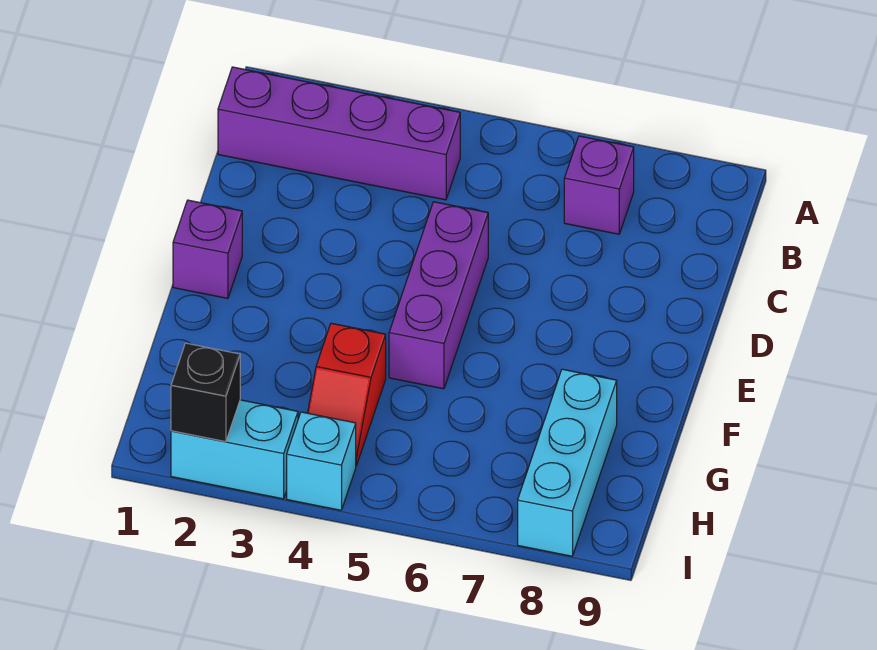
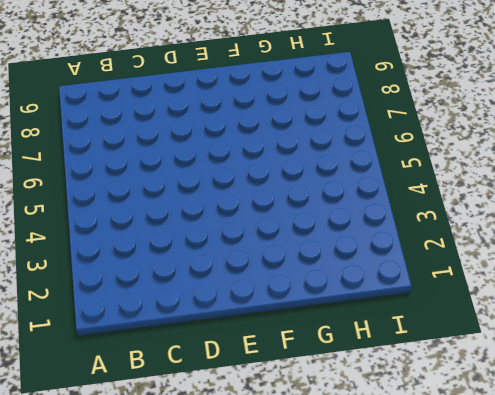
none -> purple 1x4 brick [218,67,460,200]
none -> purple 1x1 brick [564,136,634,234]

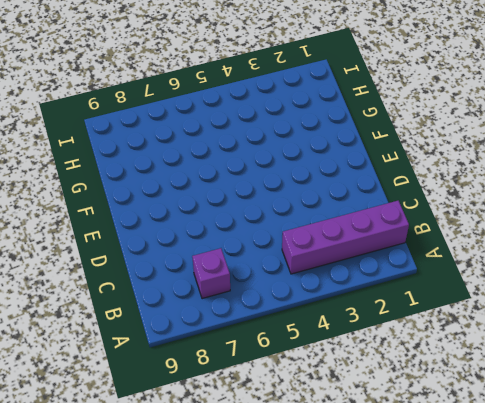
none -> purple 1x3 brick [389,202,488,389]
none -> purple 1x1 brick [173,200,242,298]

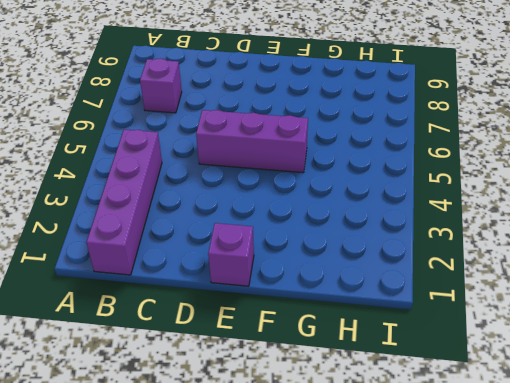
none -> red 1x2 slope [308,323,386,466]
none -> cyan 1x3 brick [518,369,617,556]

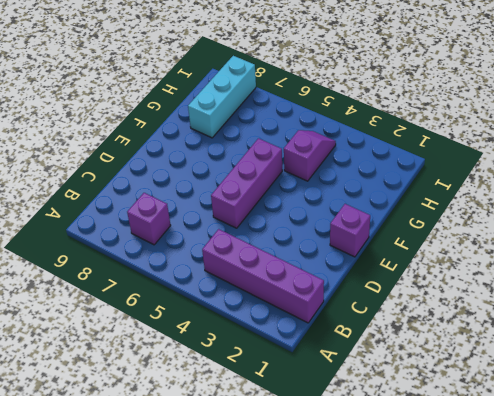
purple 1x2 slope [284,130,336,181] -> red 1x2 slope [308,323,386,466]
none -> cyan 1x2 brick [171,400,298,499]
none -> cyan 1x1 brick [287,412,356,510]

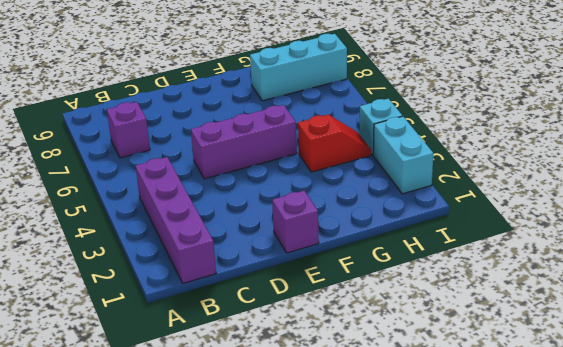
none -> black 1x1 brick [171,343,240,442]

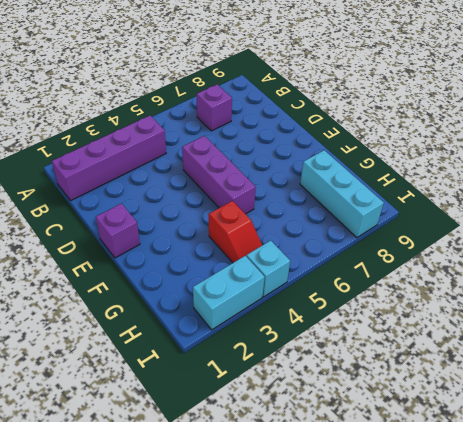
none -> black 1x1 brick [171,343,240,442]

